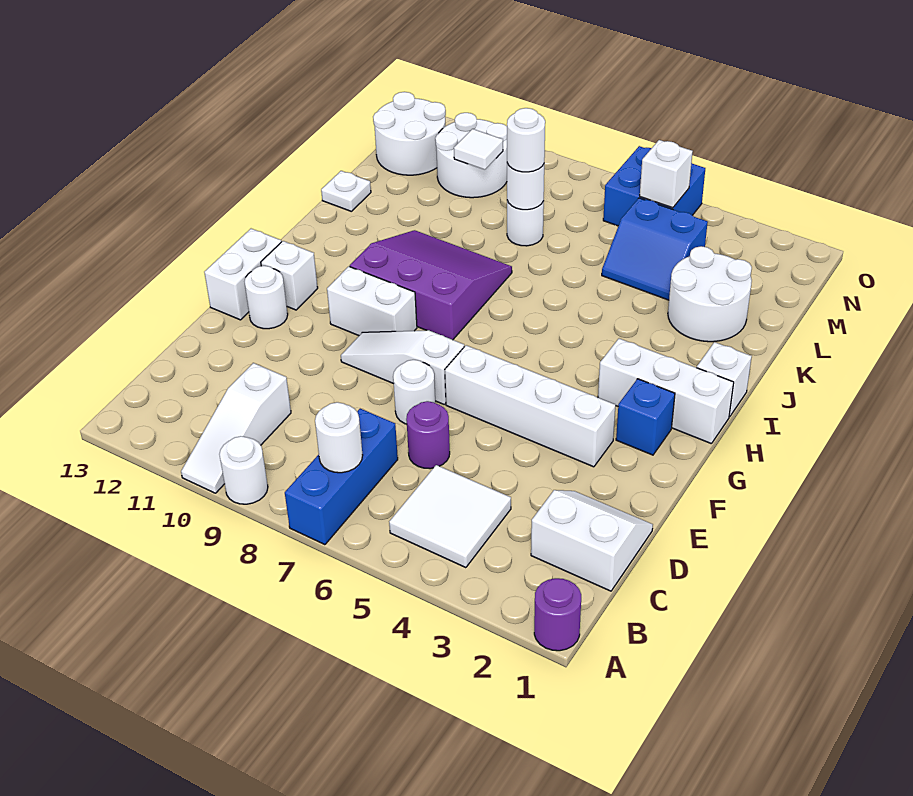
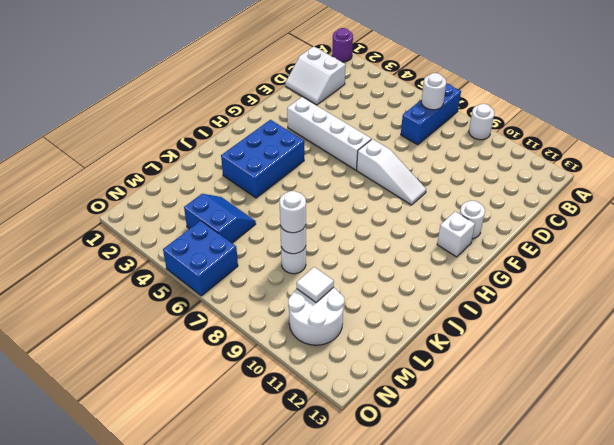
blue 2x3 brick [221,120,304,198] -> white 1x3 brick [598,339,734,444]
none -> white 1x3 slope [181,363,291,493]
none -> white 2x2 tile [389,465,511,568]
none -> purple 1x1 round brick [406,401,450,469]
none -> white 1x1 round brick [393,360,435,424]

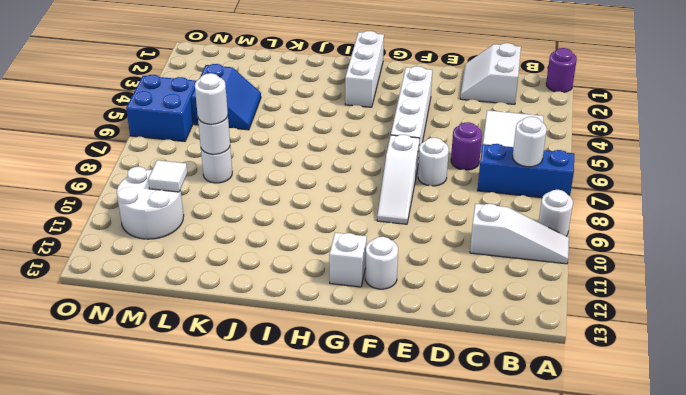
none -> white 1x2 brick [204,229,281,320]
none -> blue 1x1 brick [616,379,675,455]
none -> white 1x2 brick [327,266,417,336]
none -> purple 3x3 slope [350,230,512,340]

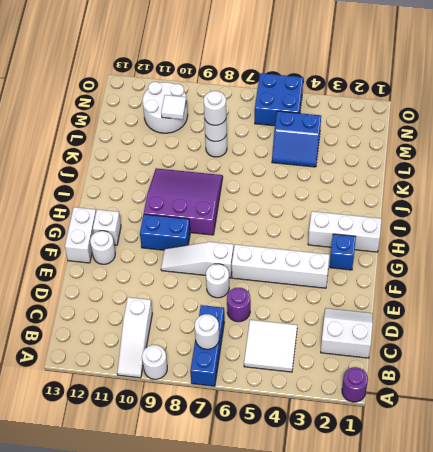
blue 1x2 brick [140,214,190,250] -> white 1x2 brick [327,266,417,336]
none -> white 1x1 brick [697,342,752,417]
none -> white 2x2 round brick [668,246,752,342]
none -> white 1x1 plate [321,171,371,211]
none -> white 2x2 round brick [373,92,446,175]

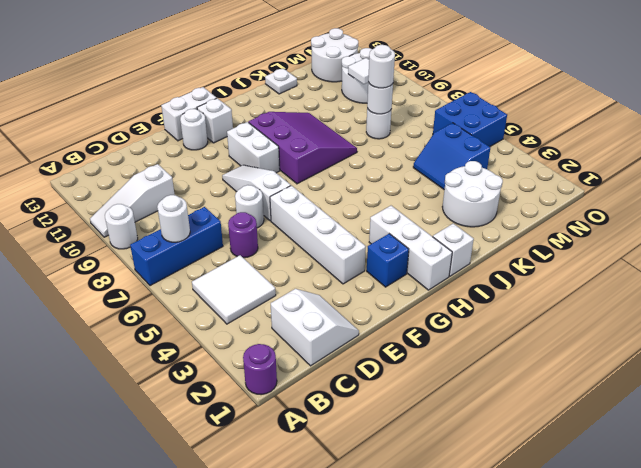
none -> white 1x1 brick [640,140,693,208]

